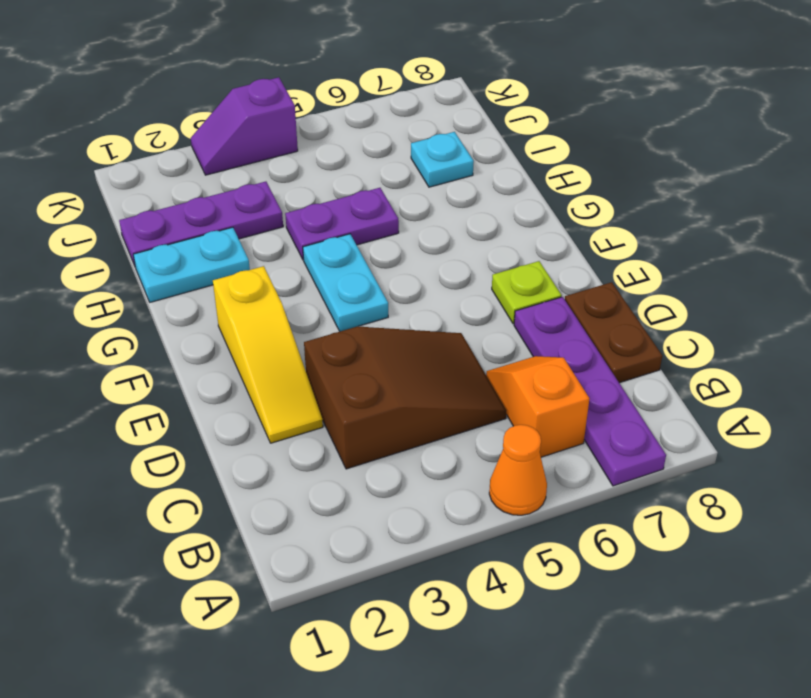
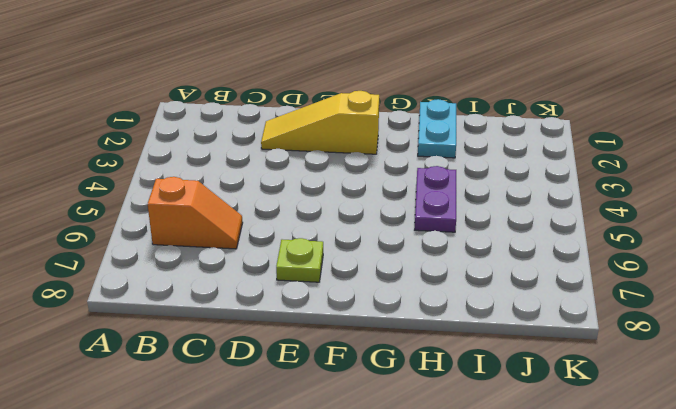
none -> orange 1x1 cone [489,425,547,515]
none -> purple 1x4 plate [514,297,666,486]
none -> brown 2x3 slope [304,326,506,469]

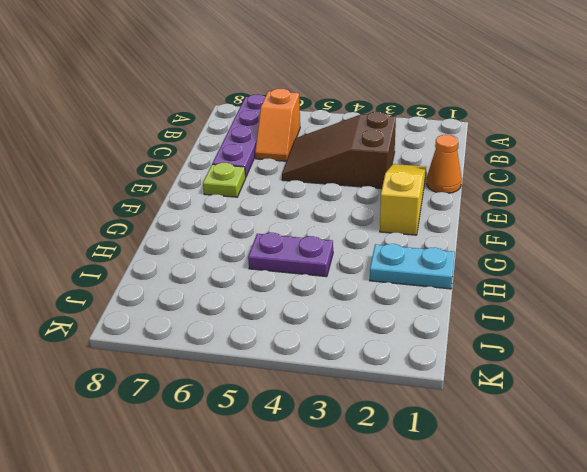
orange 1x1 cone [427,135,462,193] -> orange 1x1 cone moved to [489,425,547,515]
none -> brown 1x2 plate [565,282,662,383]
none -> cyan 1x2 plate [303,234,388,331]
none -> purple 1x3 plate [119,182,283,265]

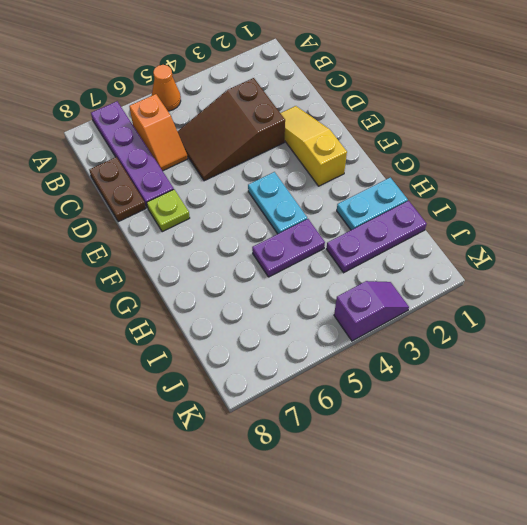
none -> cyan 1x1 plate [411,132,474,187]

